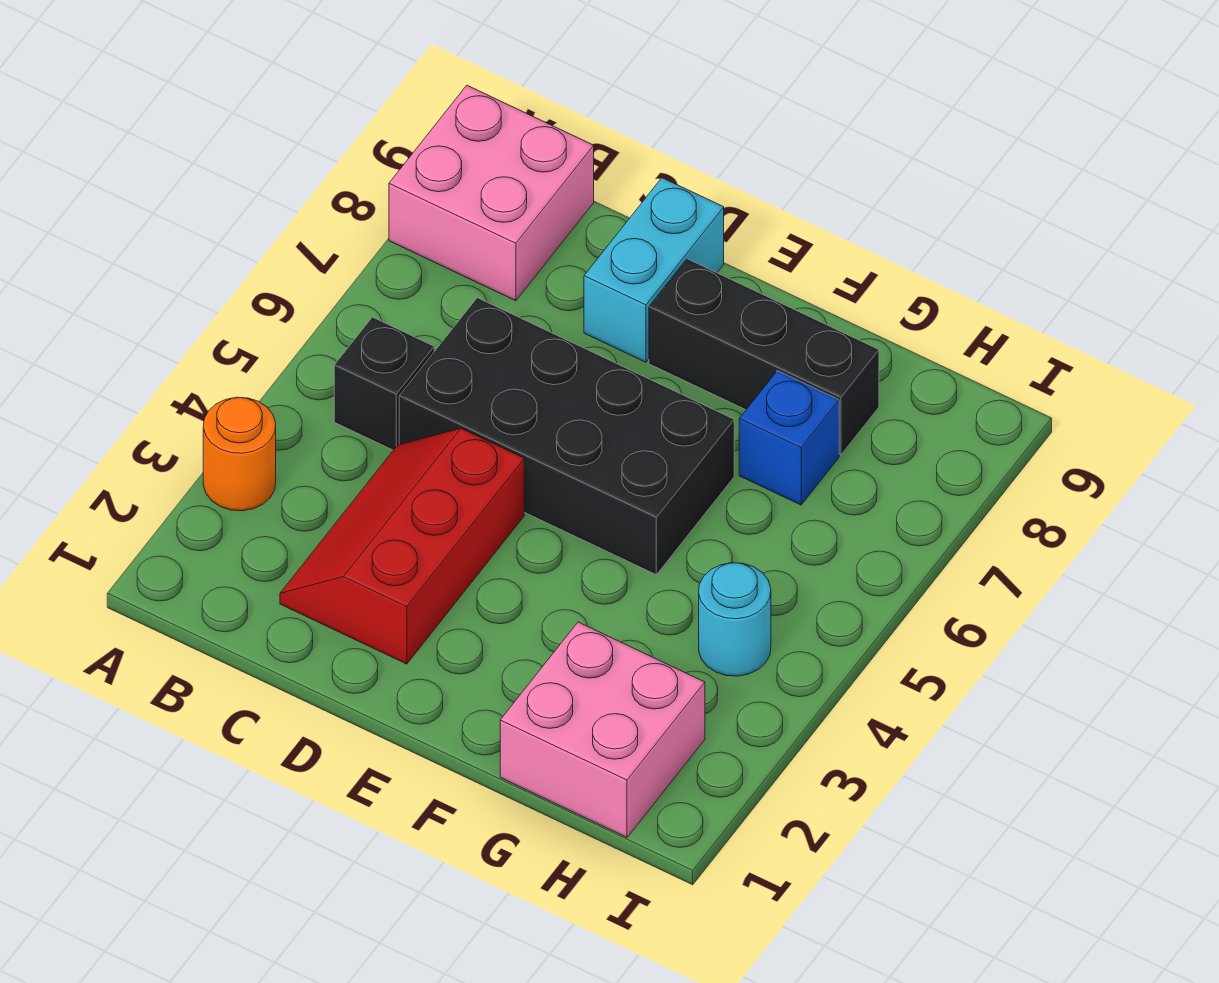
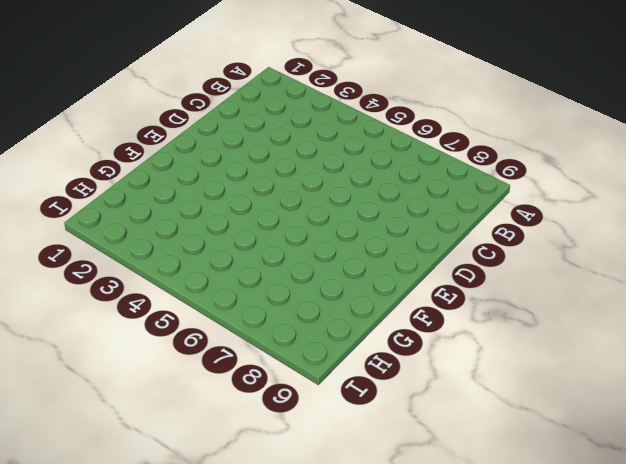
none -> orange 1x1 round brick [203,397,276,511]
none -> pink 2x2 brick [389,85,594,301]

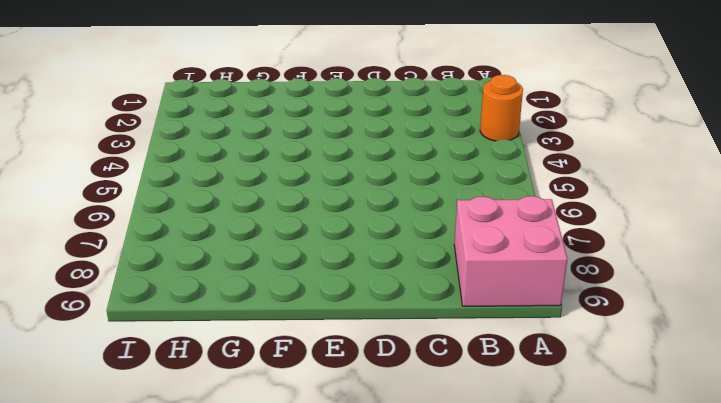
none -> black 1x1 brick [334,317,434,450]
none -> red 2x3 slope [280,428,524,664]

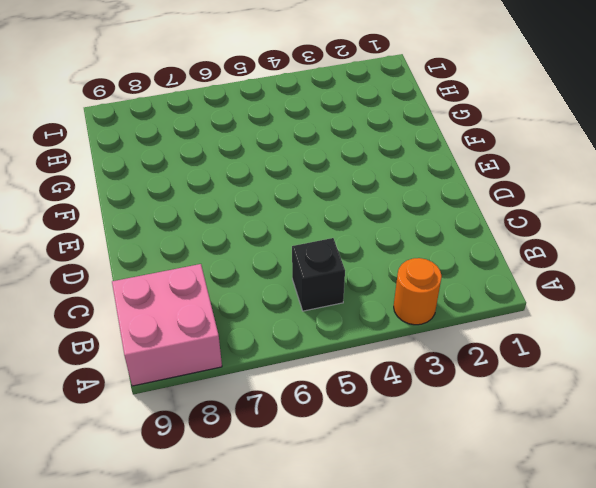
none -> red 2x3 slope [280,428,524,664]
none -> black 2x4 brick [399,298,734,575]

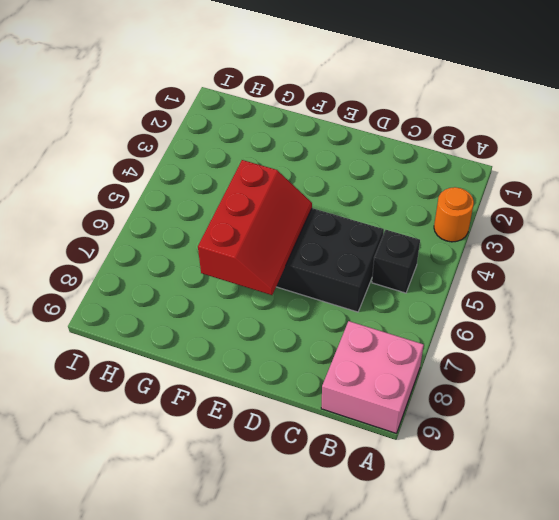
red 2x3 slope [198,160,312,295] -> red 2x3 slope moved to [280,428,524,664]
none -> cyan 1x2 brick [584,178,724,362]
none -> black 1x3 brick [649,259,879,455]

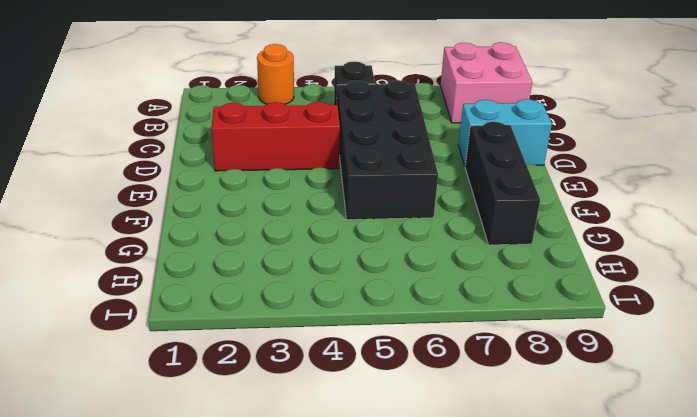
none -> pink 2x2 brick [500,622,705,837]
none -> blue 1x1 brick [739,371,839,505]

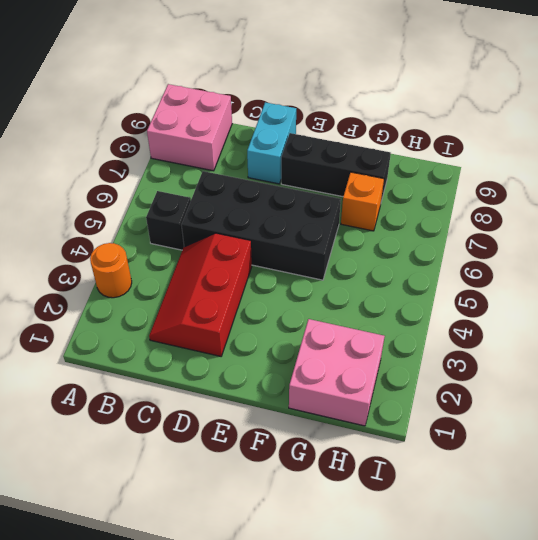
orange 1x1 brick [341,172,384,231] -> blue 1x1 brick [739,371,839,505]
none -> cyan 1x1 round brick [699,563,771,676]

